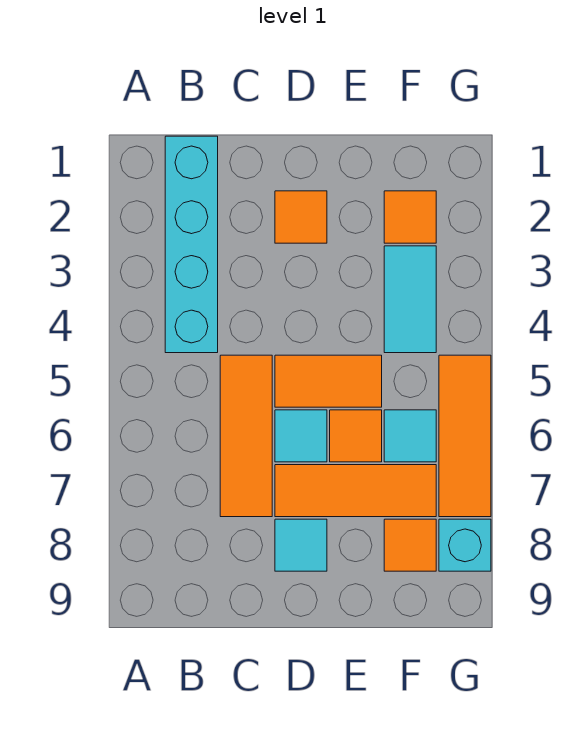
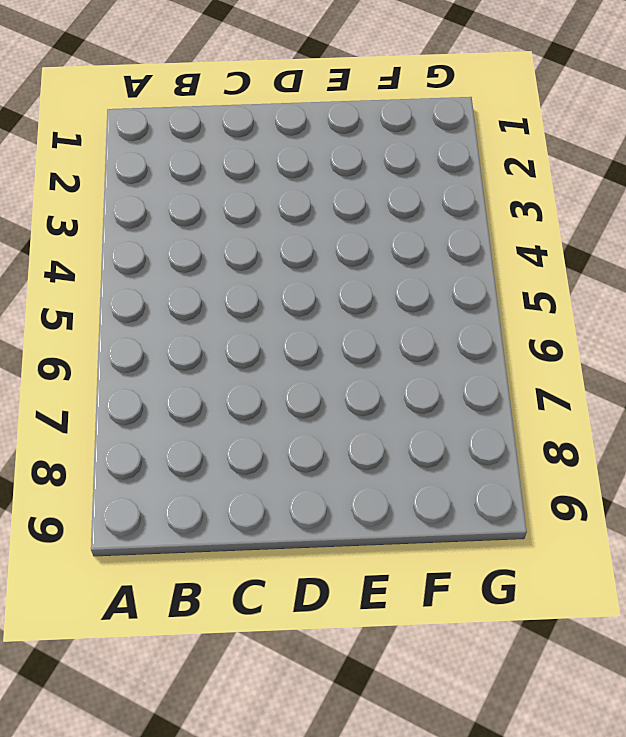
none -> cyan 1x4 brick [165,136,218,353]
none -> orange 1x3 tile [220,355,272,517]
none -> orange 1x1 tile [275,191,327,243]

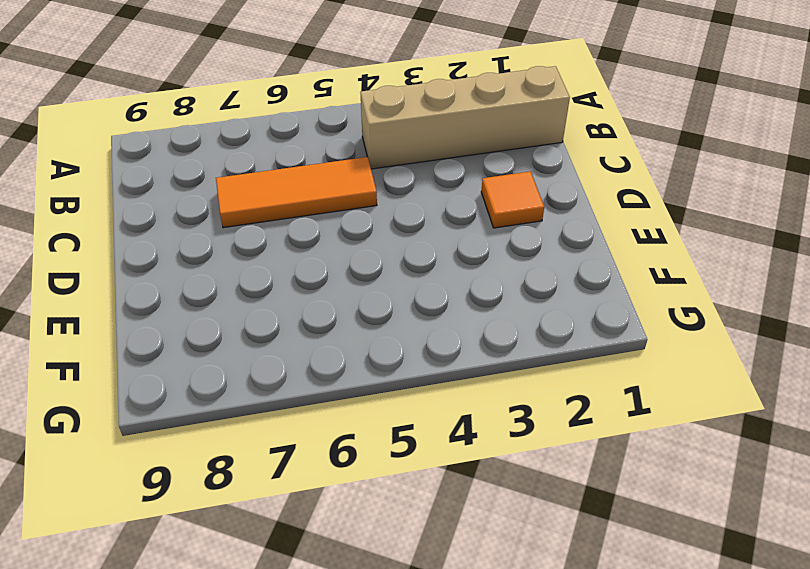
tan 1x4 brick [360,66,570,169] -> cyan 1x4 brick [165,136,218,353]
none -> orange 1x2 tile [275,355,382,407]
none -> cyan 1x1 tile [275,410,327,462]
none -> orange 1x3 tile [275,465,436,517]

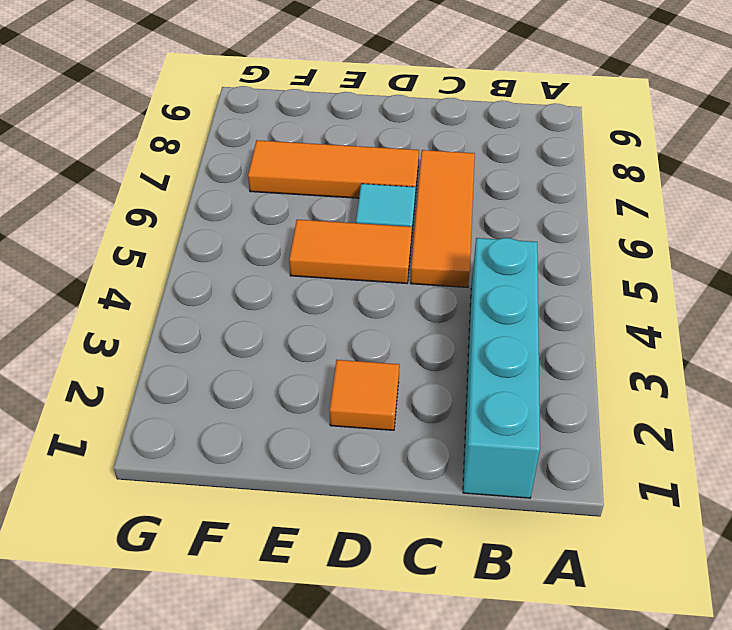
none -> cyan 1x1 tile [275,519,327,571]
none -> orange 1x1 tile [330,410,382,462]
none -> orange 1x1 tile [384,191,436,243]

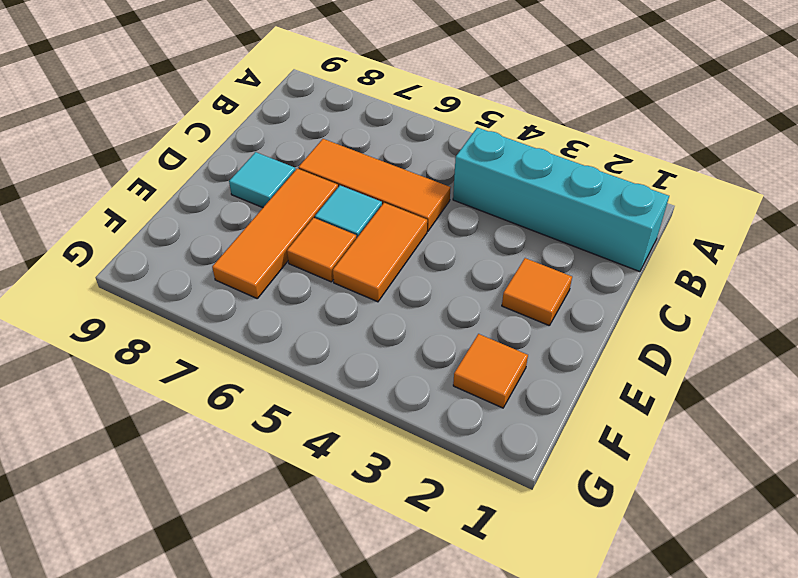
none -> cyan 1x2 tile [384,246,436,353]
none -> cyan 1x1 tile [384,410,436,462]
none -> orange 1x1 tile [384,519,436,571]

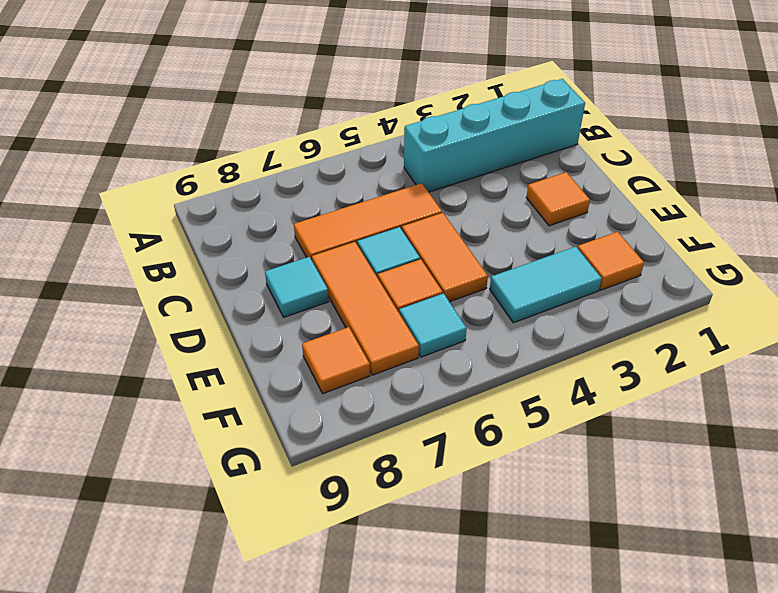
none -> orange 1x3 tile [439,355,491,517]
none -> cyan 1x1 brick [439,519,491,571]

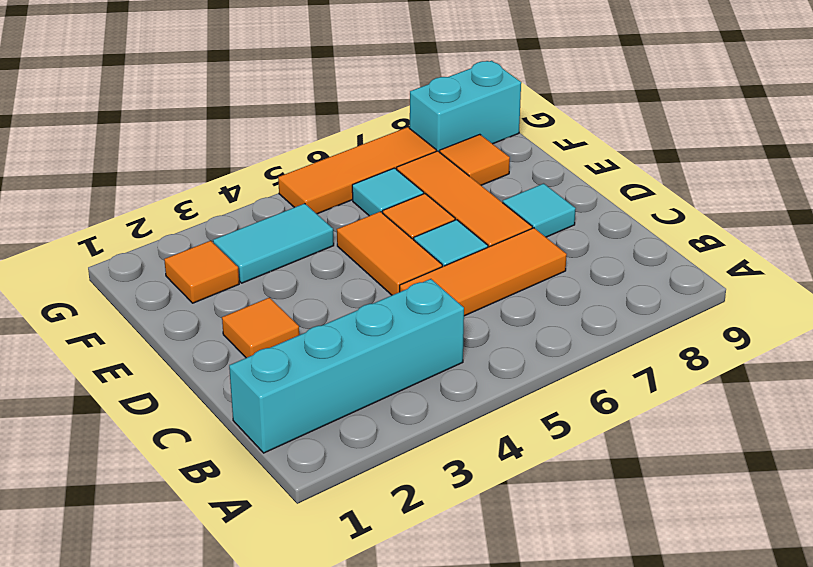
cyan 1x2 brick [410,61,521,152] -> cyan 1x1 brick [439,519,491,571]

